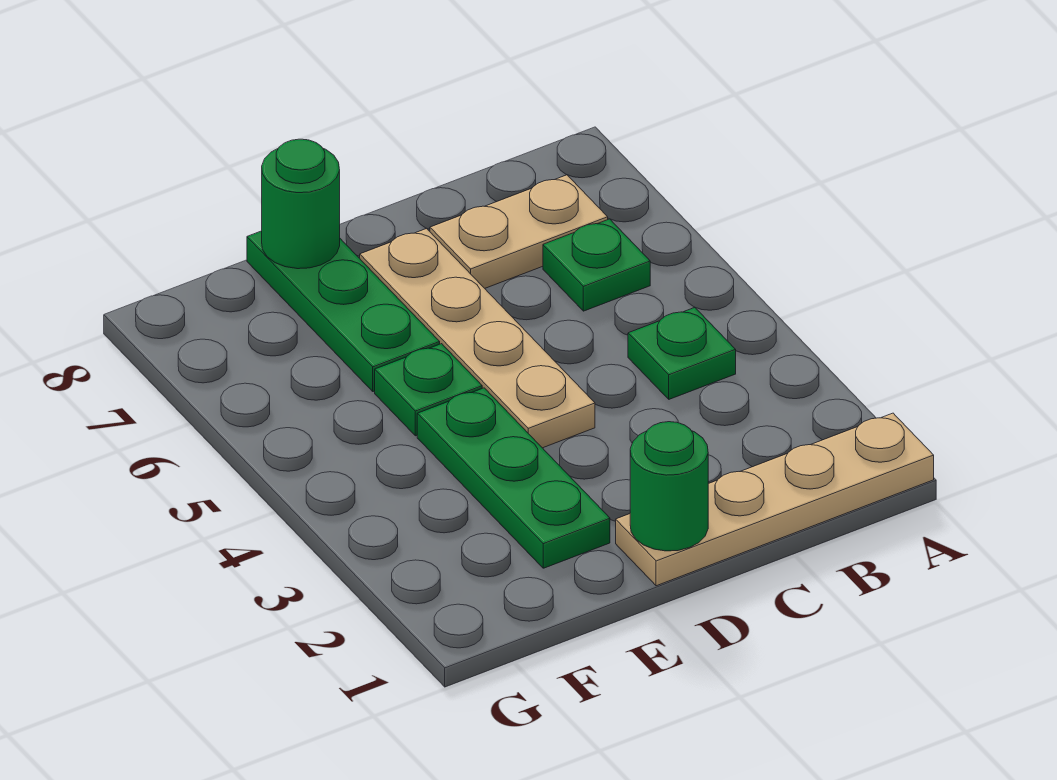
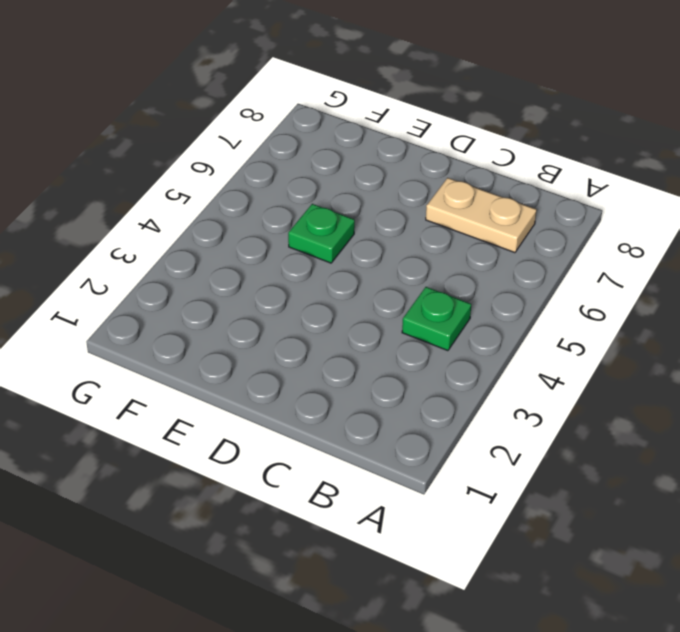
none -> tan 1x4 plate [616,413,934,586]
none -> green 1x1 plate [543,219,650,311]

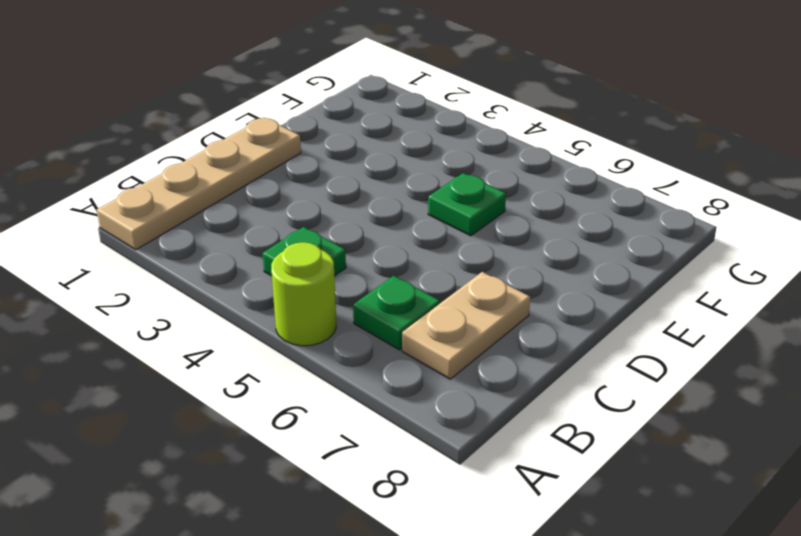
lime 1x1 round brick [271,242,336,346] -> none
none -> tan 1x4 plate [360,228,595,448]
none -> green 1x3 plate [417,388,610,568]

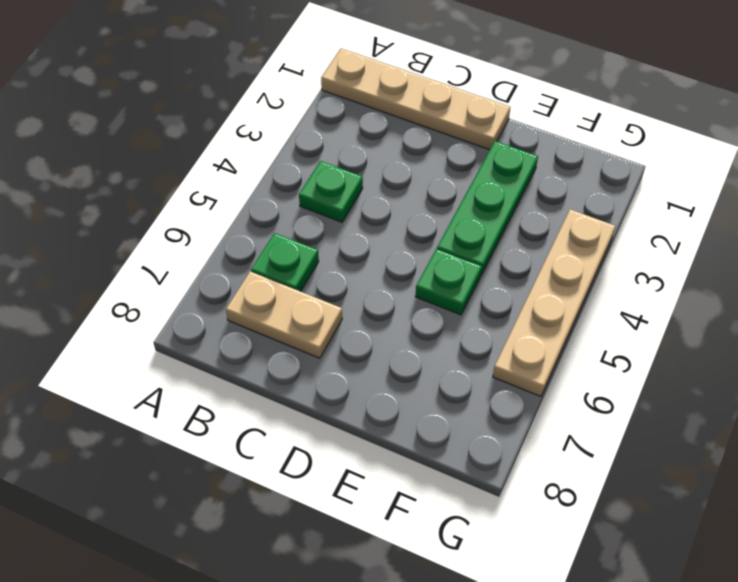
tan 1x4 plate [493,209,615,396] -> tan 1x4 plate moved to [360,228,595,448]
none -> green 1x3 plate [247,231,440,392]
none -> green 1x1 round brick [630,422,708,551]

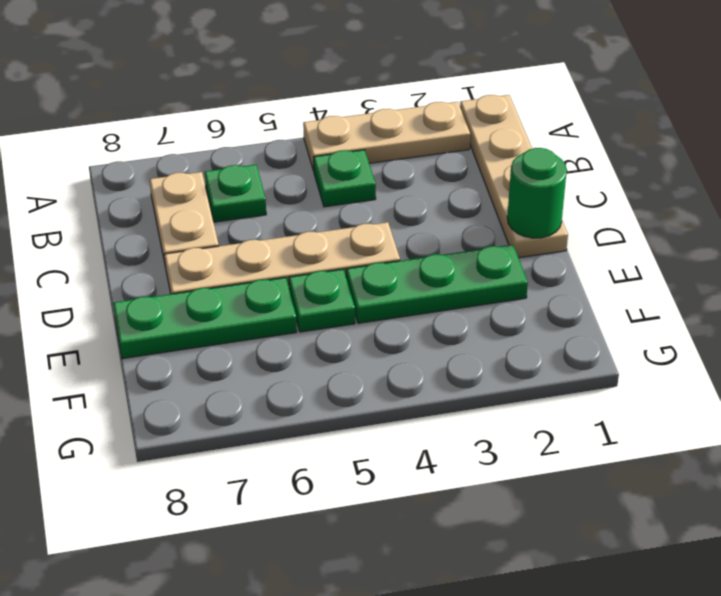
tan 1x3 plate [303,102,470,171] -> none
none -> green 1x1 round brick [262,139,340,269]

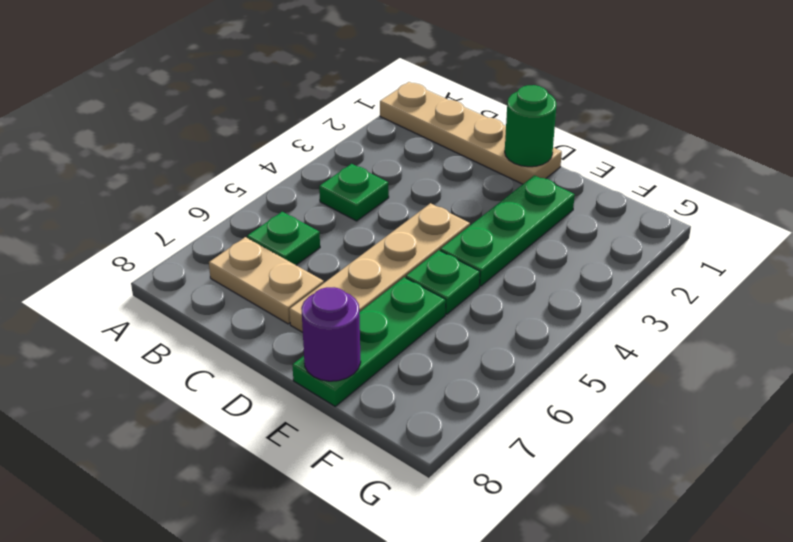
purple 1x1 round brick [301,287,361,381] -> green 1x1 round brick [262,139,340,269]

